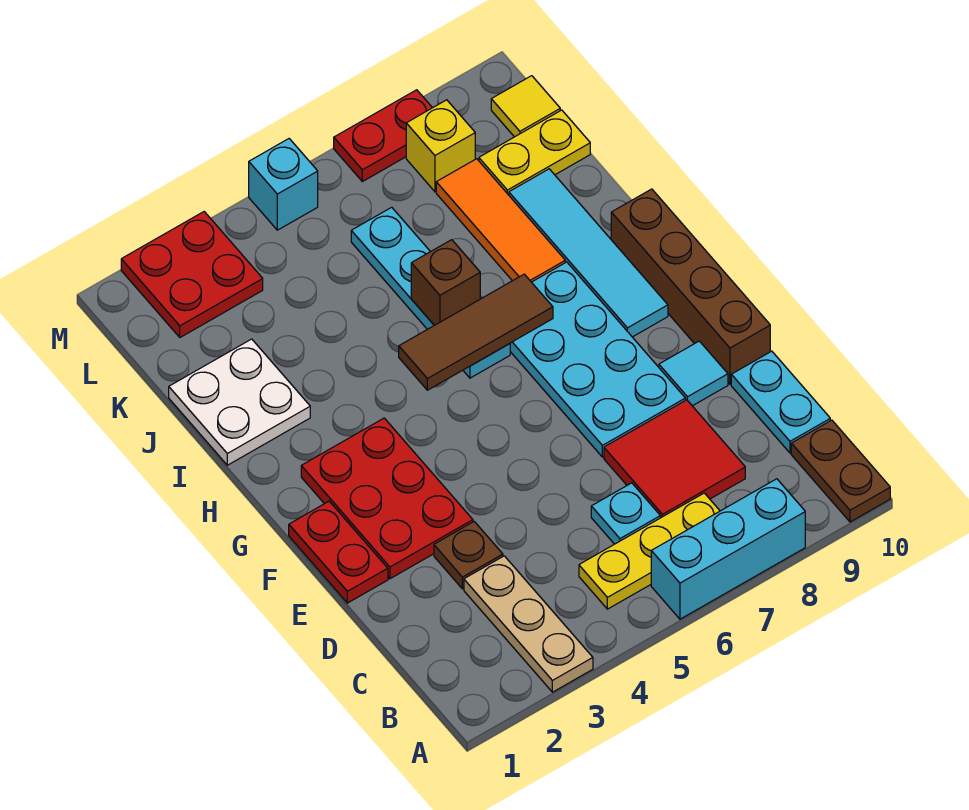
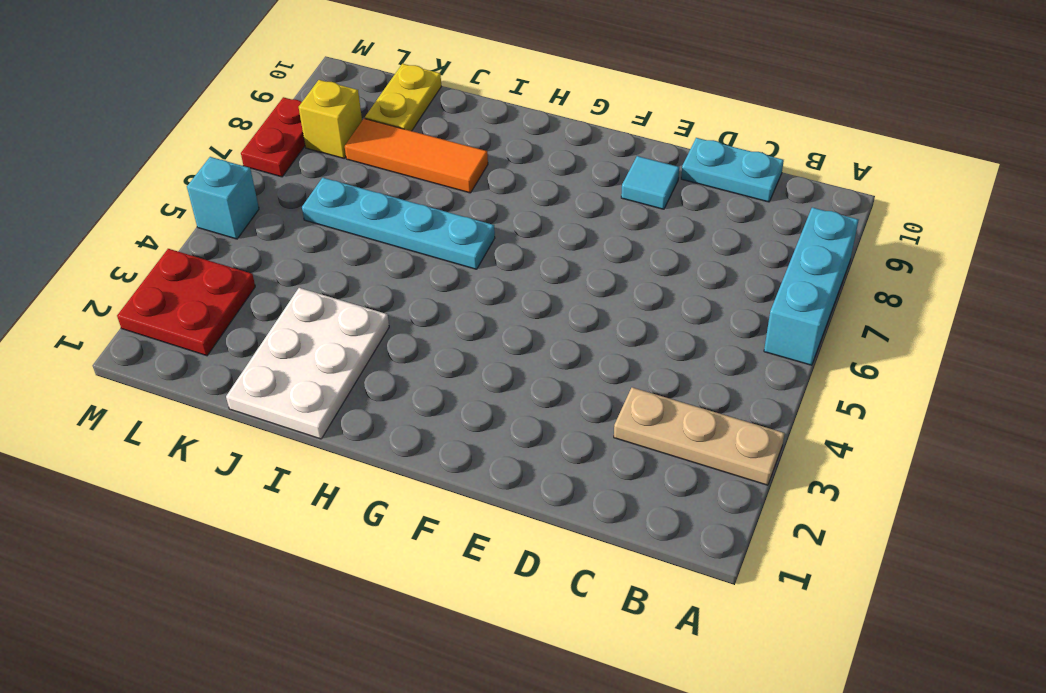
white 2x3 plate [226,288,389,439] -> white 2x2 plate [169,339,310,465]
none -> brown 1x2 plate [791,420,890,522]
none -> yellow 1x3 plate [579,493,720,609]
none -> cyan 1x1 plate [591,483,660,544]

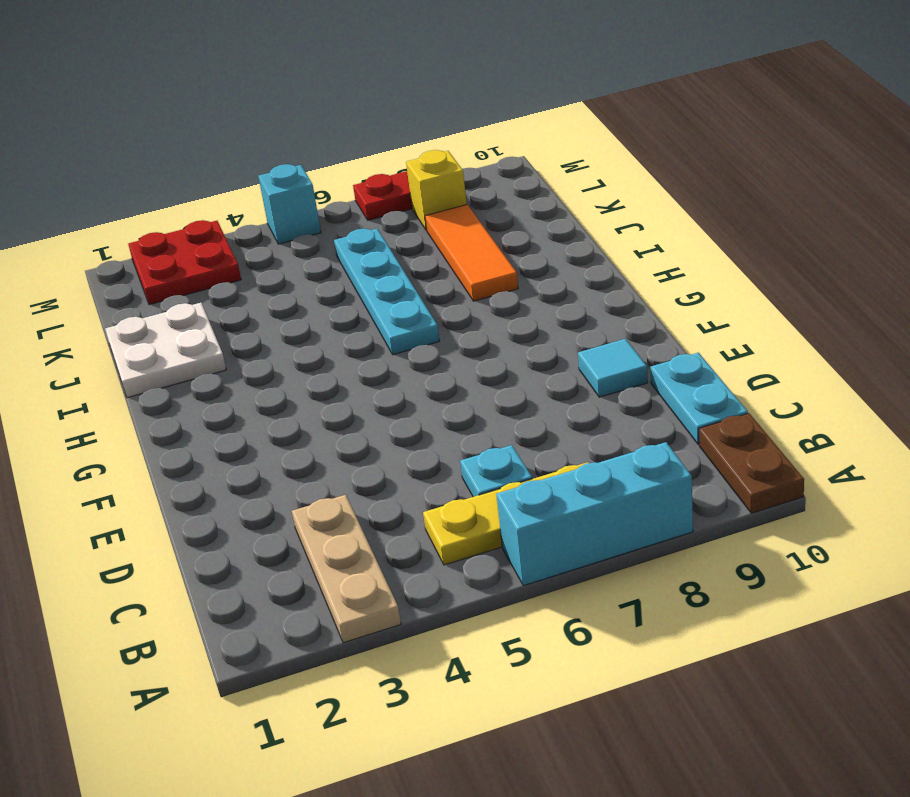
none -> red 2x2 tile [604,400,745,518]
none -> brown 1x1 plate [434,522,503,589]
none -> red 1x2 plate [289,501,388,603]

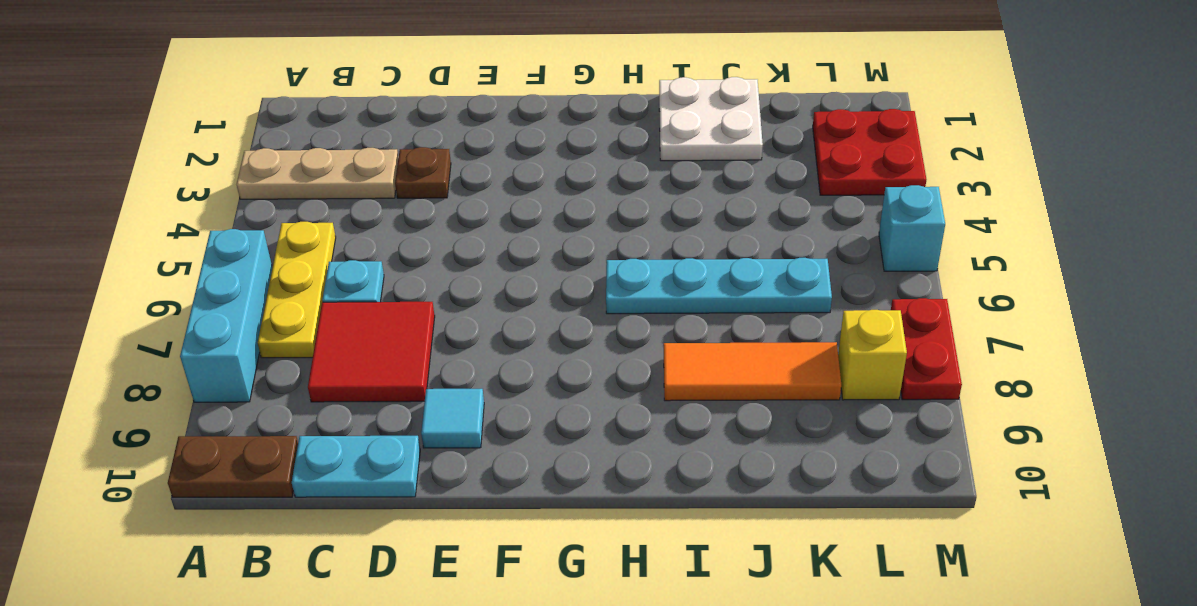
none -> red 1x2 plate [289,501,388,603]
none -> red 2x3 plate [301,418,473,579]
none -> cyan 2x4 plate [510,262,685,457]

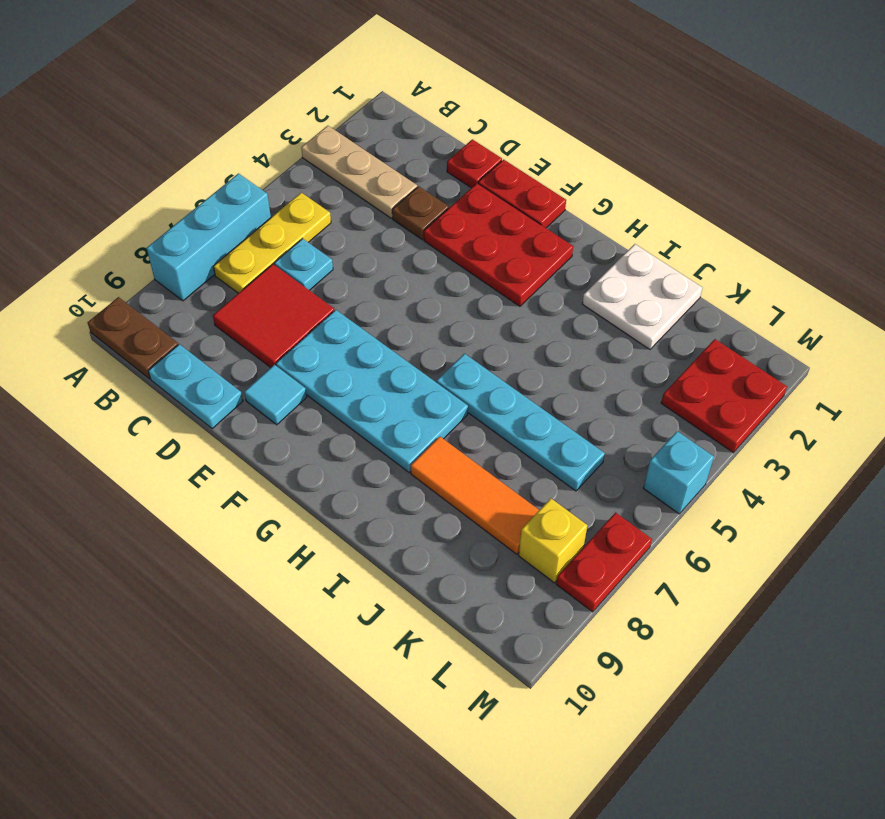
red 1x1 plate [447,139,502,188] -> none
none -> brown 1x4 brick [611,189,770,384]
none -> cyan 1x4 tile [509,169,668,337]
none -> yellow 1x2 plate [479,110,590,195]

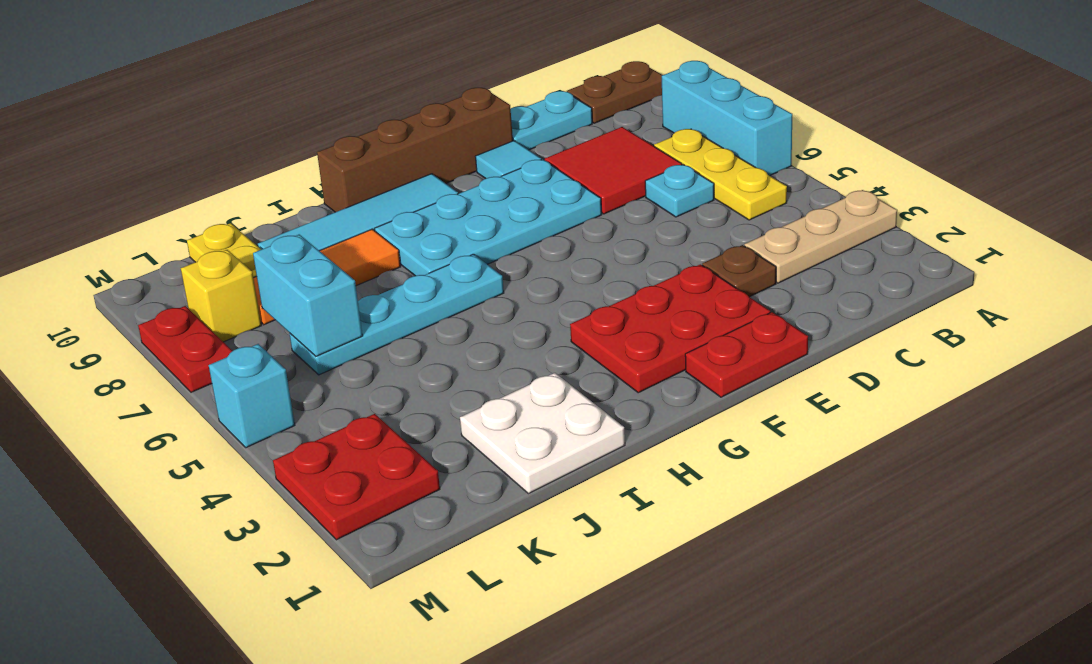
cyan 1x2 brick [253,234,362,356] -> none
none -> yellow 1x1 tile [491,76,560,137]
none -> brown 1x3 tile [399,274,553,390]
none -> brown 1x1 brick [411,240,480,325]

